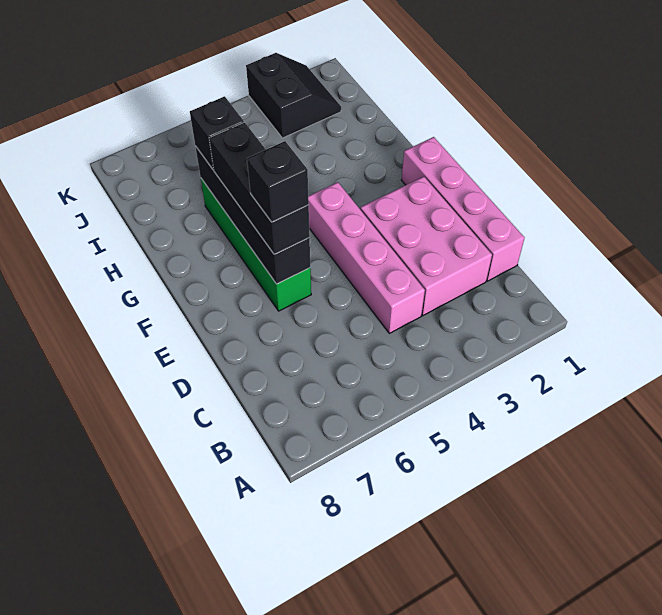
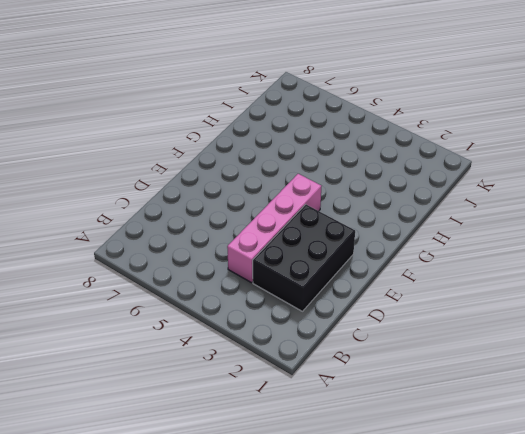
black 2x3 brick [253,204,355,311] -> pink 2x3 brick [360,177,492,315]
none -> pink 1x4 brick [402,137,525,281]
none -> green 1x4 brick [201,179,311,311]

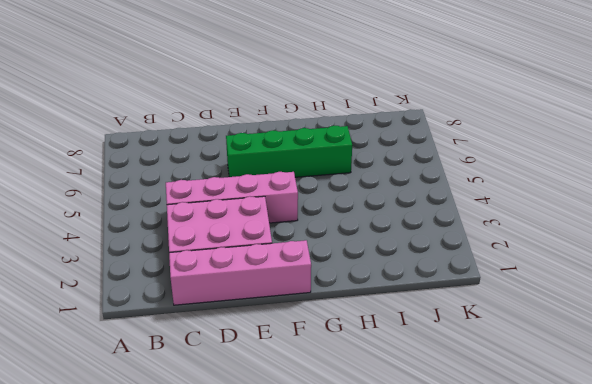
none -> black 2x2 slope [246,53,341,138]
none -> black 1x4 brick [195,146,310,284]

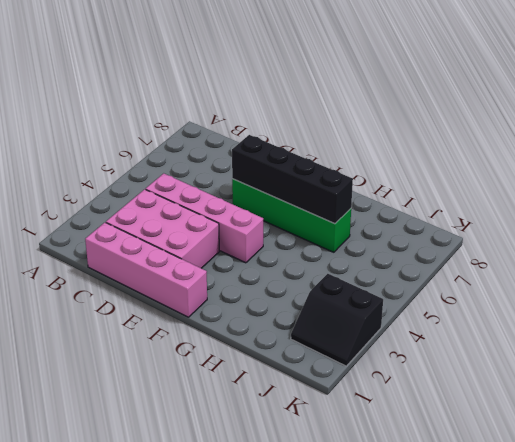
none -> black 1x3 brick [209,122,310,254]
none -> black 1x1 brick [190,96,244,170]

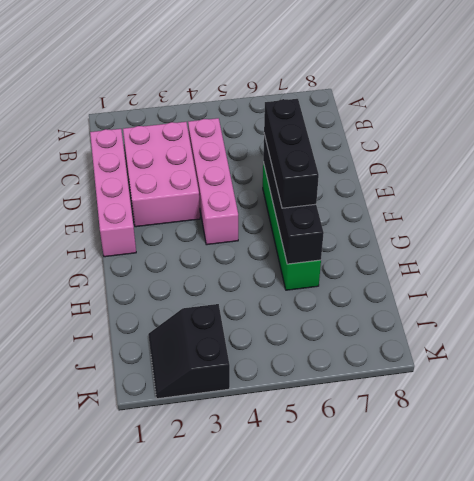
none -> black 1x1 brick [190,96,244,170]
none -> black 1x1 brick [247,141,309,222]

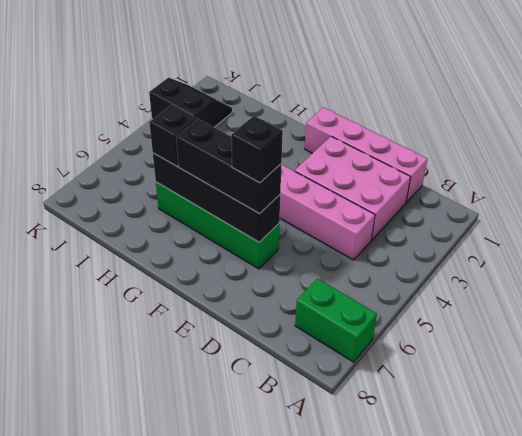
green 1x2 brick [295,278,377,362] -> none

